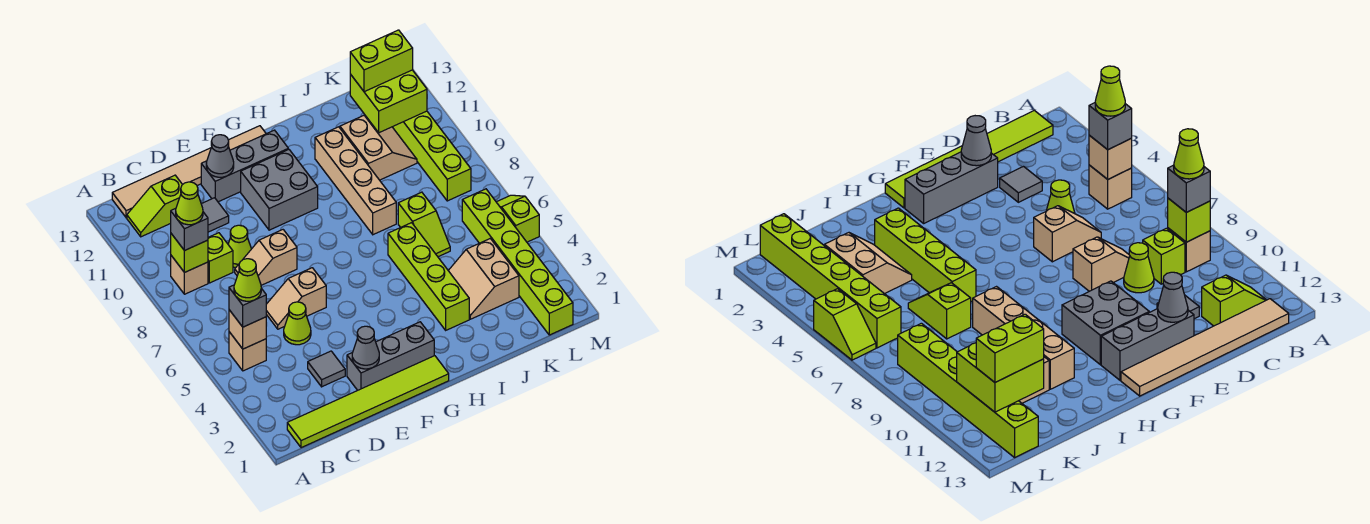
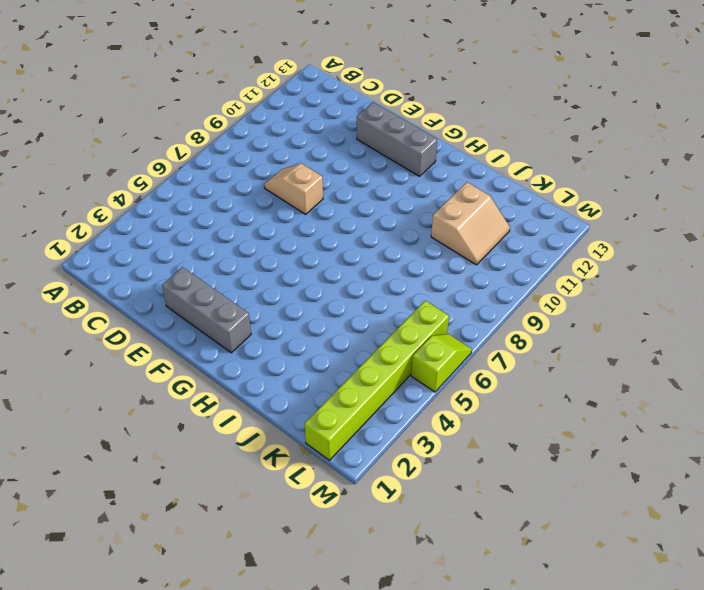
none -> lime 1x6 tile [287,356,449,448]
none -> tan 1x1 brick [229,332,266,371]
none -> tan 1x1 brick [171,256,208,294]
none -> lime 1x2 slope [127,175,182,237]

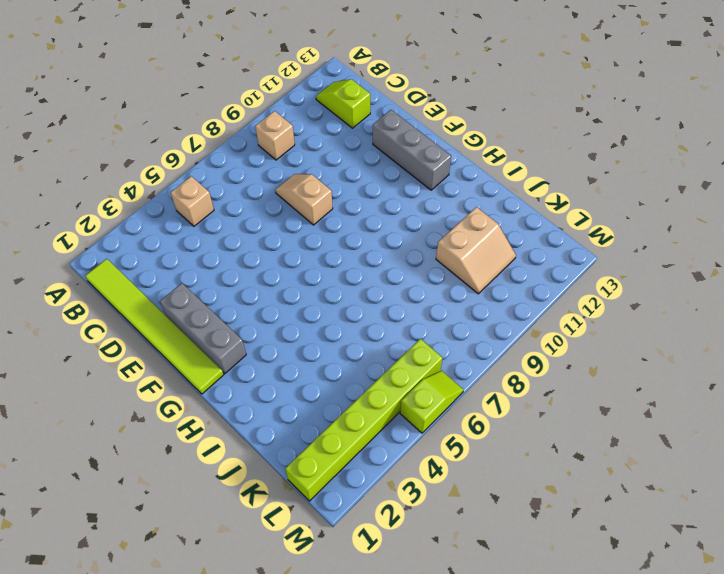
none -> tan 1x6 tile [112,126,266,218]
none -> lime 1x1 brick [208,233,233,283]
none -> grey 1x1 tile [308,351,345,387]
none -> lime 1x1 cone [284,302,311,345]

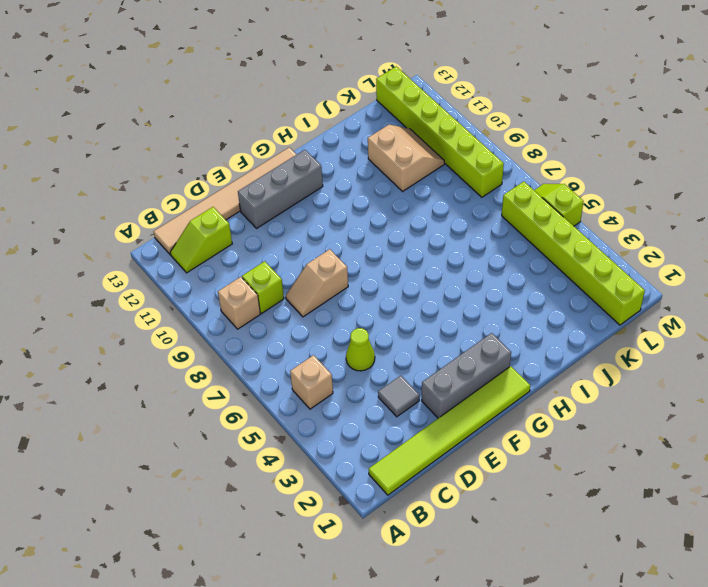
none -> tan 1x2 slope [266,268,326,329]
none -> lime 1x1 cone [228,225,251,268]
none -> grey 1x1 tile [201,198,229,232]
none -> grey 2x2 brick [241,149,318,230]

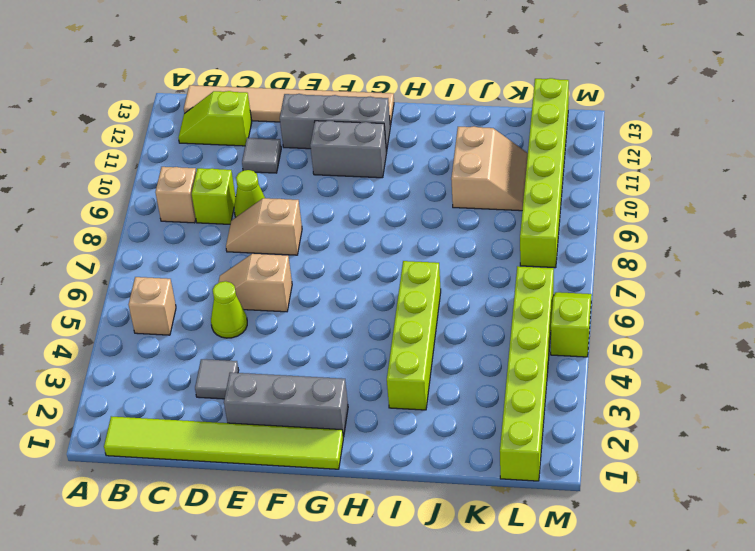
grey 1x2 brick [310,121,387,178] -> grey 2x2 brick [241,149,318,230]
none -> tan 1x4 brick [315,127,396,235]
none -> tan 2x2 slope [448,239,519,319]
none -> lime 1x2 slope [398,192,450,257]
none -> tan 1x1 brick [229,310,266,349]

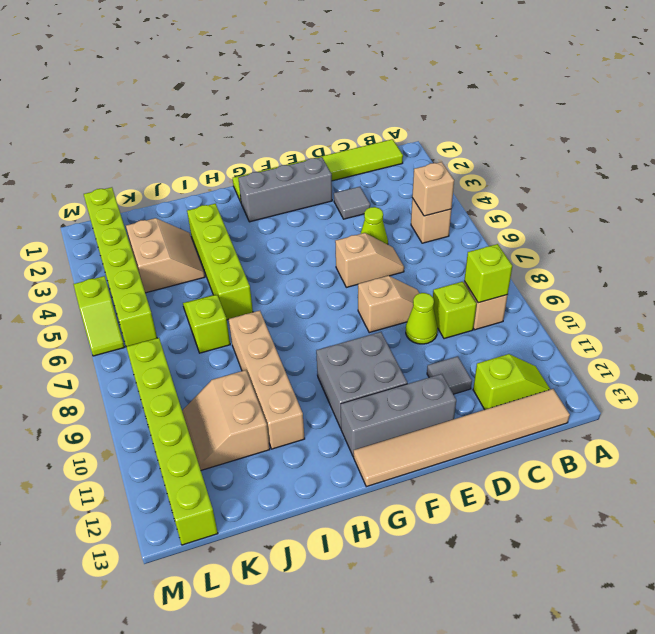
none -> grey 1x1 cone [352,326,379,369]
none -> grey 1x1 cone [206,135,234,177]
none -> lime 2x2 brick [350,70,427,133]
none -> grey 1x1 brick [229,285,266,327]

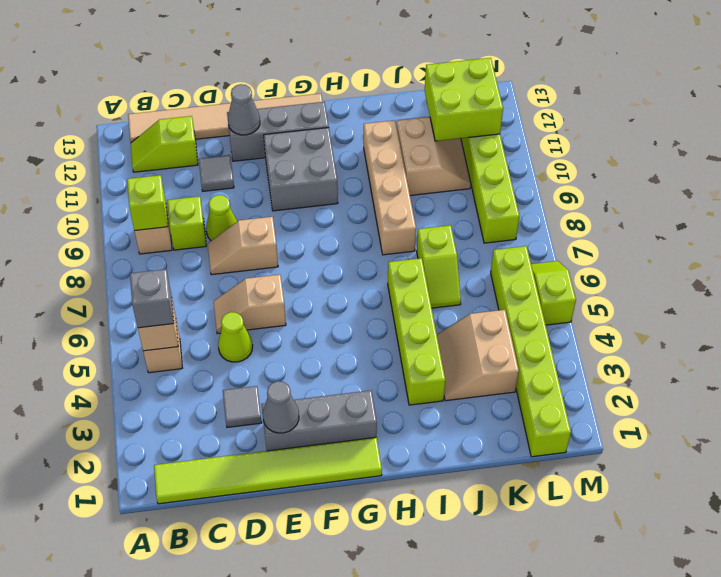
none -> grey 1x1 brick [171,208,208,251]
none -> lime 1x2 brick [350,30,413,92]
none -> lime 1x1 cone [234,259,261,301]
none -> lime 1x1 cone [176,182,203,225]

